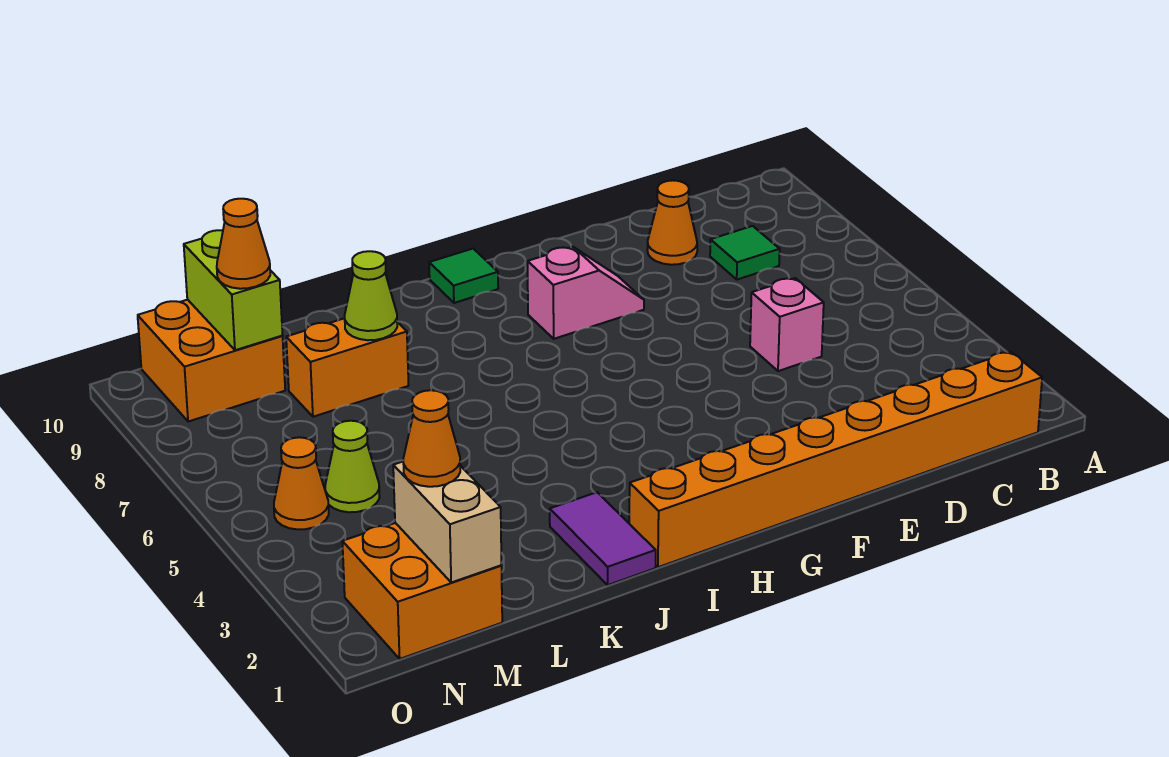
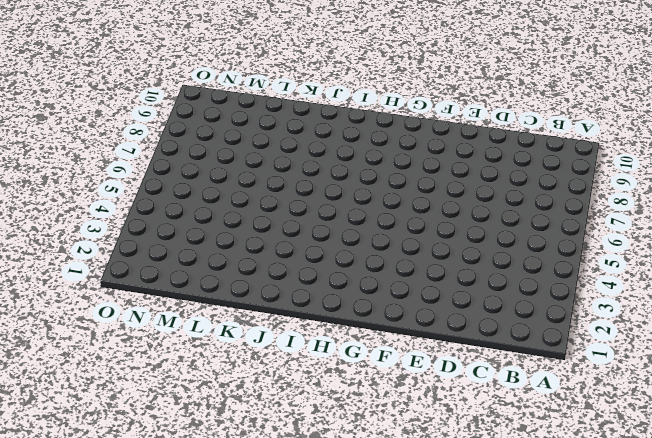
none -> orange 1x8 brick [629,352,1042,567]
none -> green 1x1 tile [710,226,780,280]
none -> pink 1x1 brick [750,278,824,371]

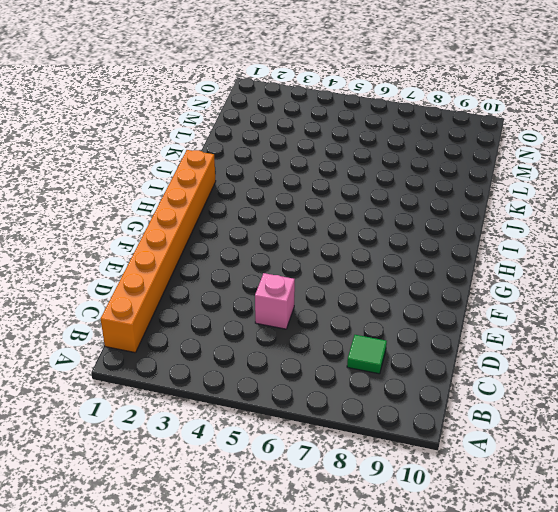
none -> orange 1x1 cone [647,180,697,265]
none -> pink 1x2 slope [528,247,644,339]
none -> green 1x1 tile [429,249,498,303]

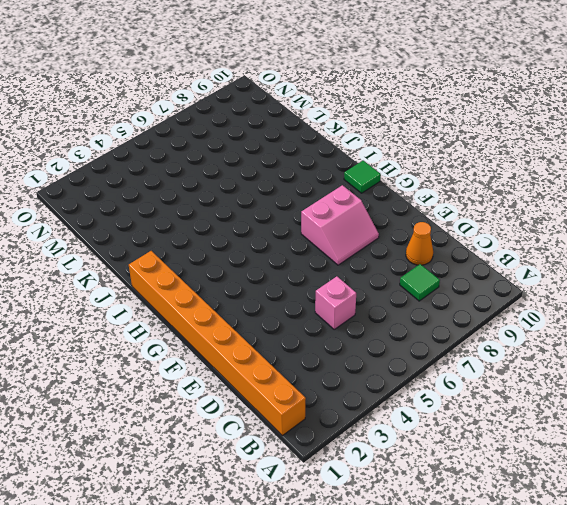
pink 2x2 slope [301,185,379,265] -> pink 1x2 slope [528,247,644,339]
none -> purple 1x2 tile [550,492,656,585]
none -> orange 1x2 brick [286,318,409,417]
none -> orange 2x2 brick [342,523,502,659]

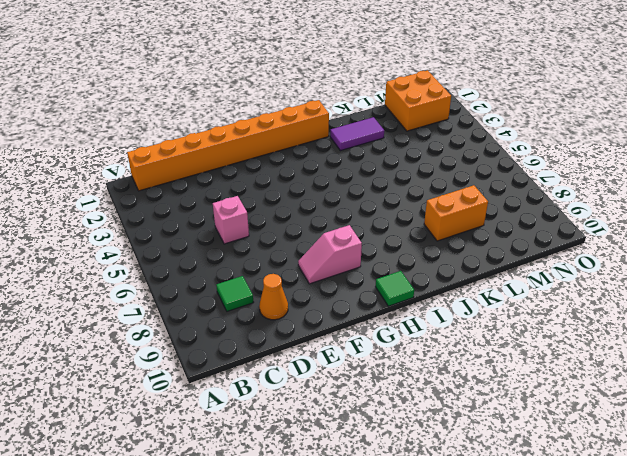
purple 1x2 tile [330,117,384,151] -> purple 1x2 tile turned to [550,492,656,585]
none -> lime 1x1 cone [325,421,380,512]
none -> orange 2x2 brick [138,300,285,422]
none -> orange 1x1 cone [274,437,329,529]

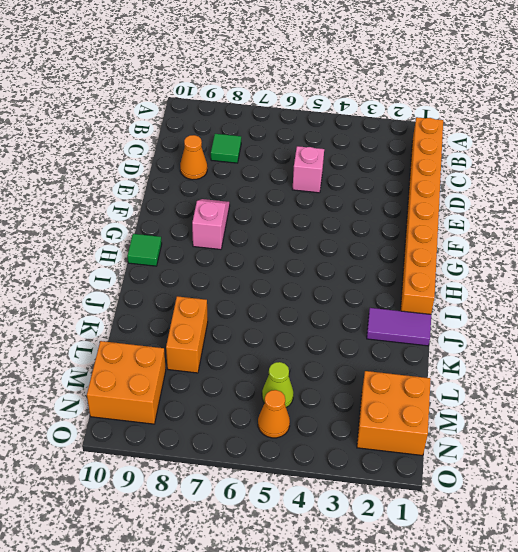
none -> lime 1x1 cone [345,251,397,340]
none -> tan 1x2 brick [393,462,501,582]
none -> lime 1x2 brick [184,230,283,350]

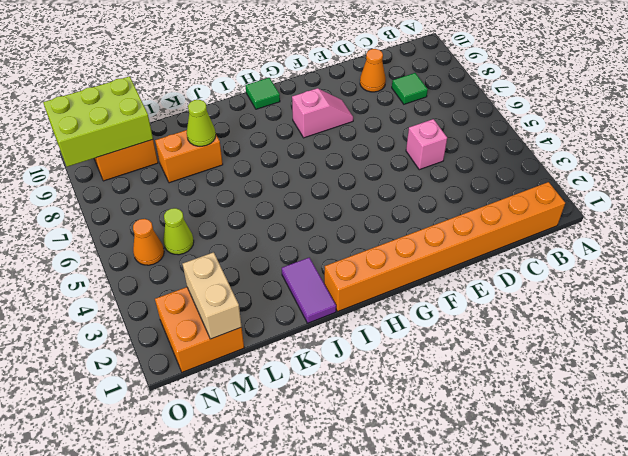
lime 2x3 brick [43,76,153,167] -> lime 1x2 brick [184,230,283,350]
none -> orange 1x1 cone [403,390,460,487]
none -> orange 1x1 cone [217,199,270,289]

